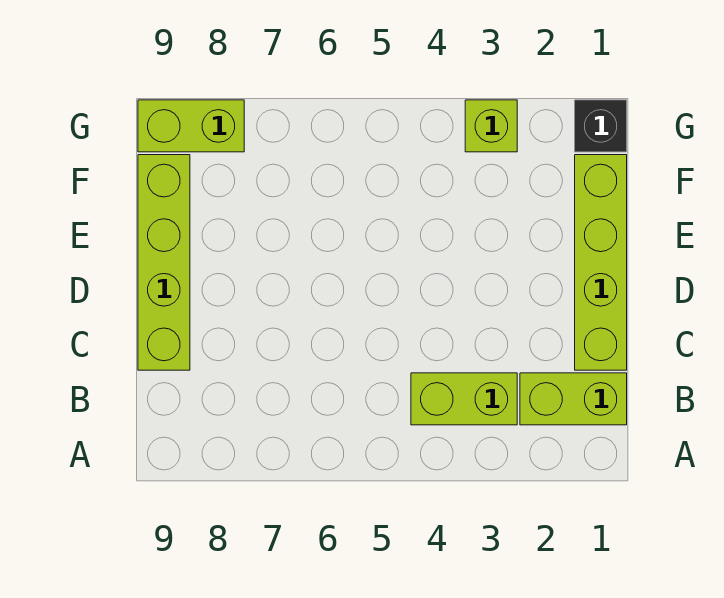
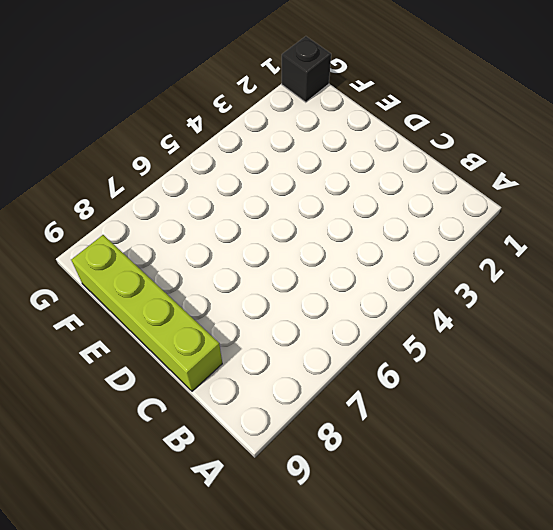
none -> lime 1x2 brick [520,373,627,425]
none -> lime 1x2 brick [411,373,517,425]

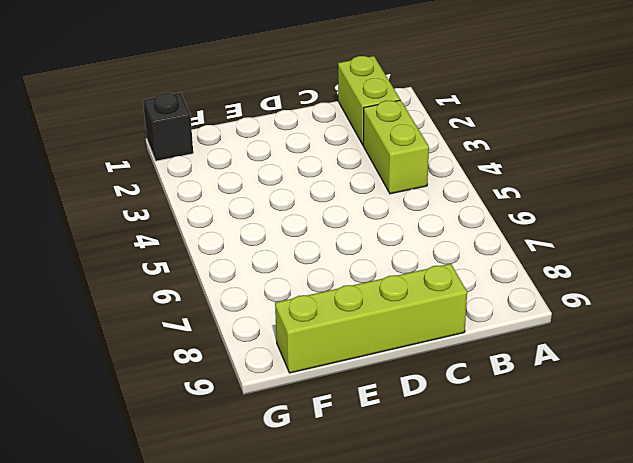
none -> lime 1x4 brick [575,155,627,370]
none -> lime 1x1 brick [465,100,517,152]

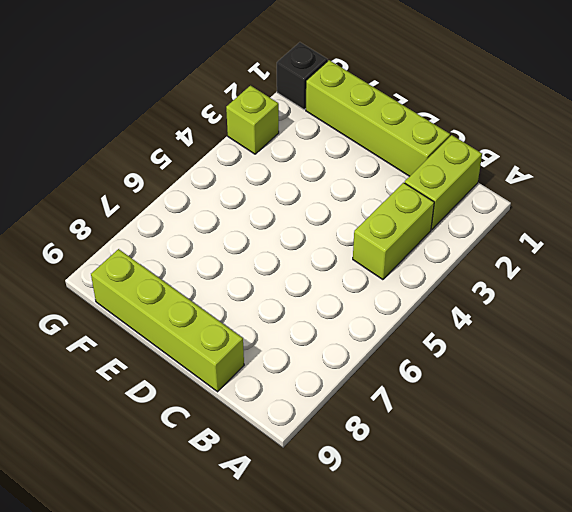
none -> lime 1x2 brick [138,100,244,152]

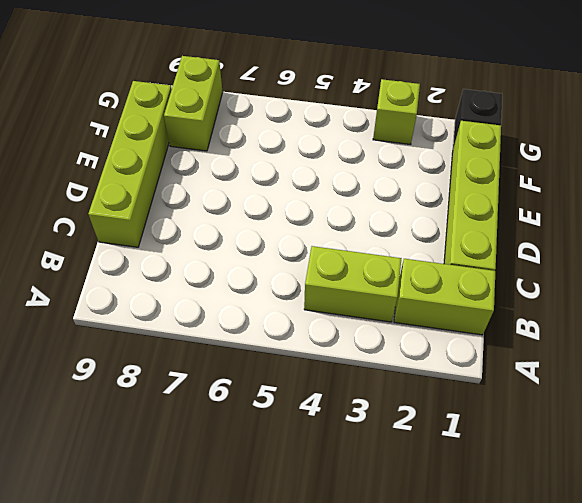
lime 1x2 brick [164,56,223,151] -> lime 1x2 brick turned to [138,100,244,152]

